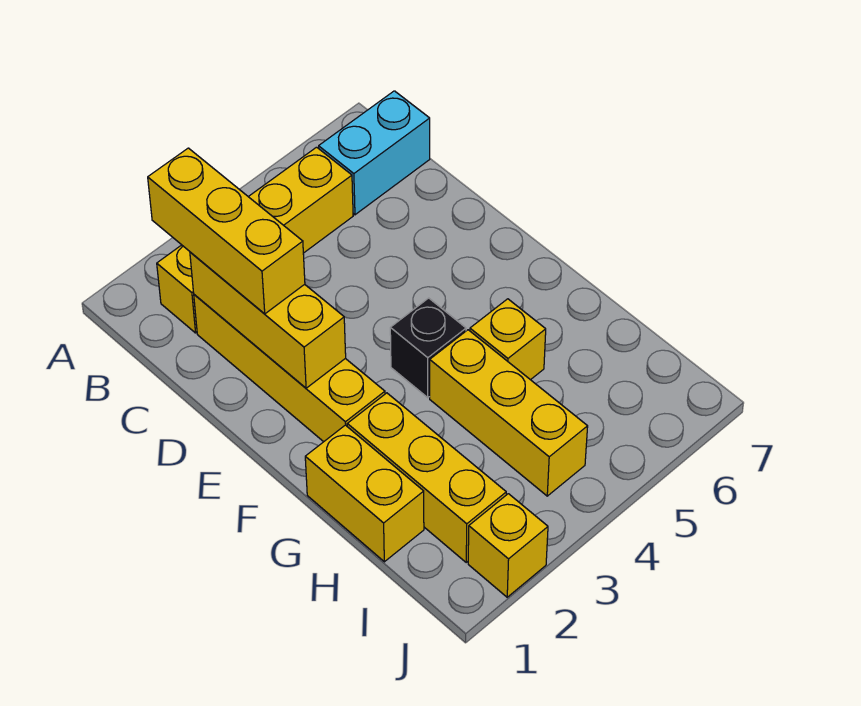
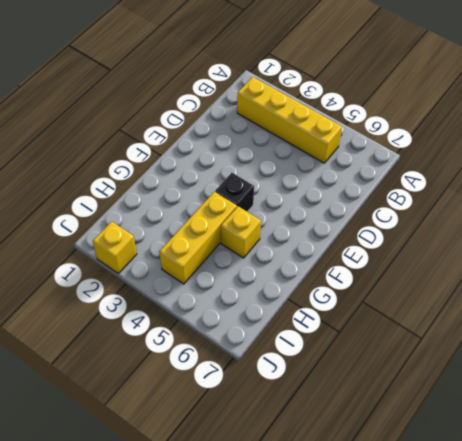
none -> cyan 1x2 brick [319,91,430,215]
none -> yellow 1x4 brick [194,295,385,442]

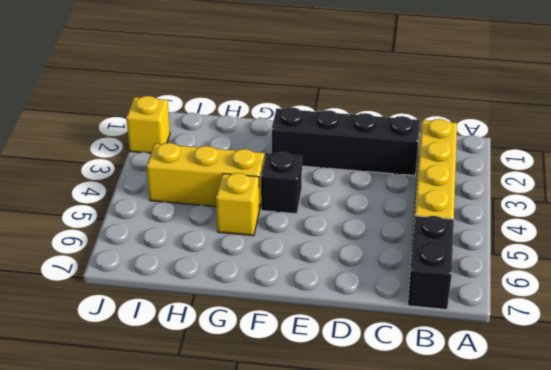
black 1x2 brick [408,216,454,309] -> cyan 1x2 brick [319,91,430,215]
black 1x4 brick [272,107,420,176] -> yellow 1x4 brick [194,295,385,442]
none -> yellow 1x2 brick [305,425,424,562]
none -> yellow 1x3 brick [347,393,506,562]

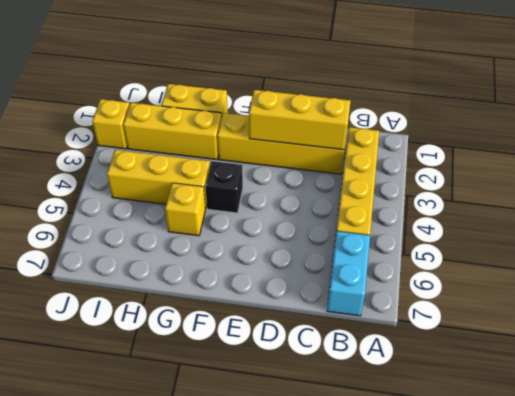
none -> yellow 1x3 brick [148,148,305,314]

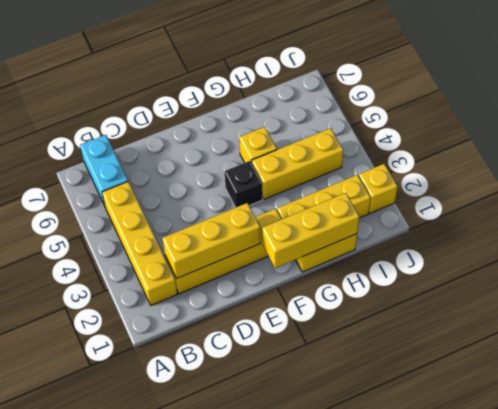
yellow 1x3 brick [262,193,359,268] -> yellow 1x3 brick moved to [148,148,305,314]

